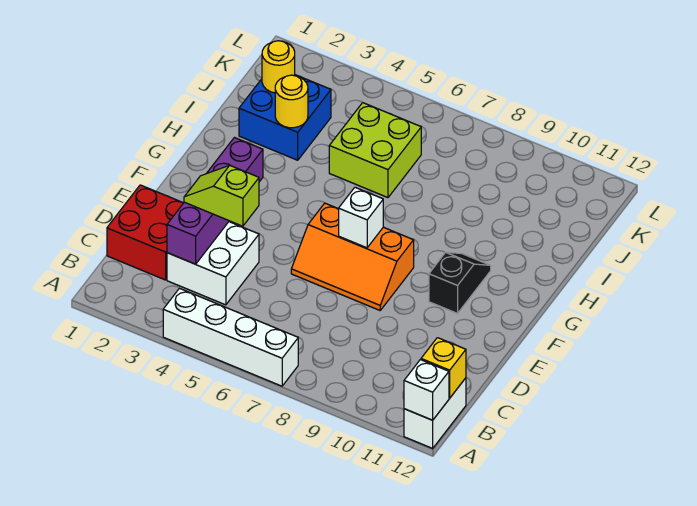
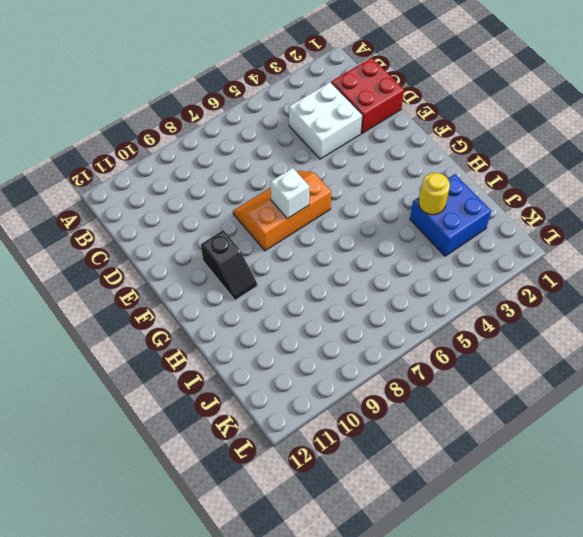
none -> white 1x4 brick [163,288,298,386]
none -> white 1x2 brick [404,378,466,448]
none -> lime 2x2 brick [329,103,421,198]

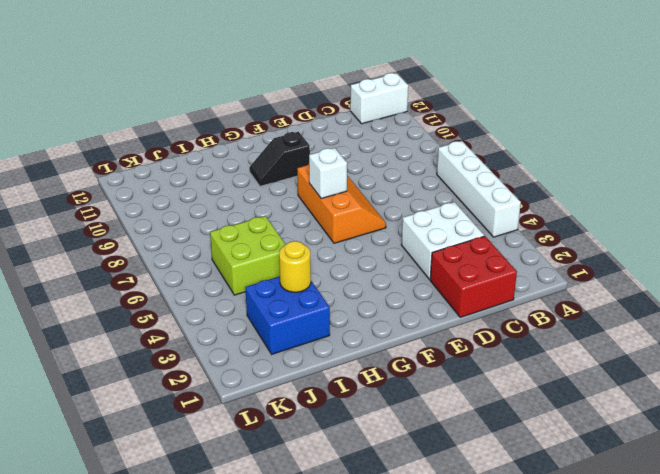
none -> white 1x1 brick [404,360,449,420]
none -> yellow 1x1 brick [421,338,466,398]
none -> purple 1x4 brick [167,138,263,264]

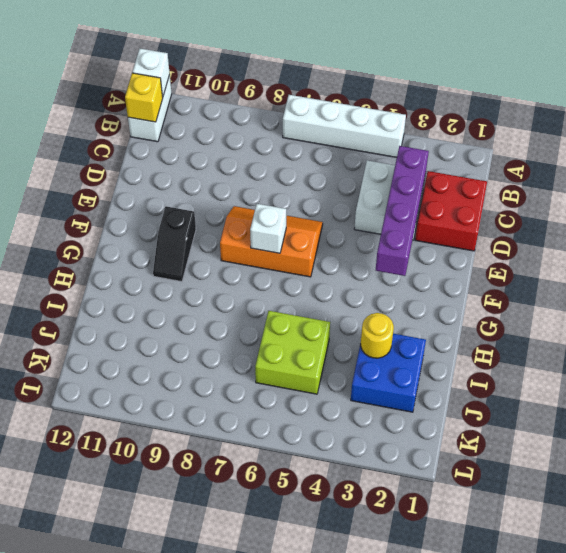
none -> yellow 1x1 round brick [262,41,295,93]
none -> lime 1x2 slope [184,165,259,226]

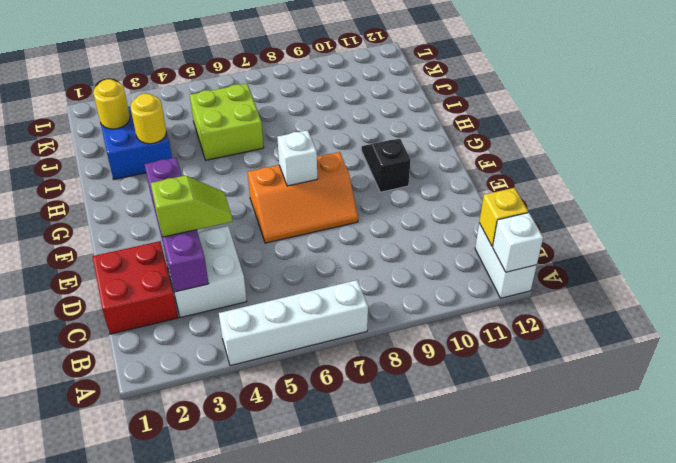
lime 1x2 slope [151,175,232,237] -> lime 1x2 slope turned to [184,165,259,226]

